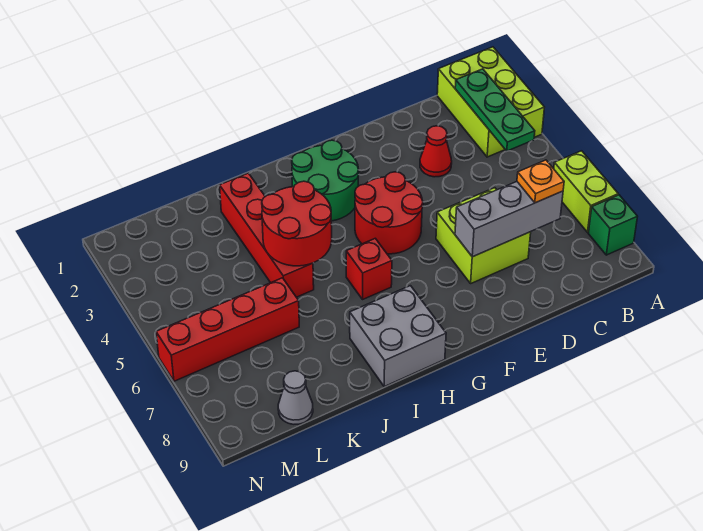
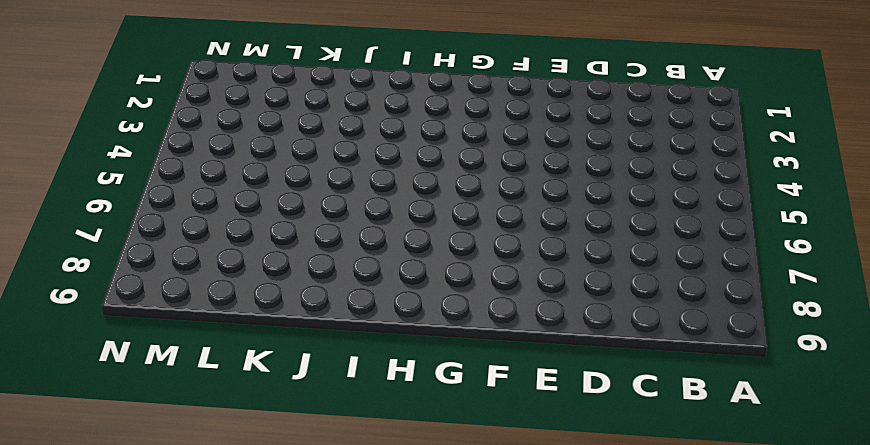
none -> lime 2x3 brick [437,47,544,157]
none -> lime 1x2 brick [554,151,618,232]
none -> green 1x1 brick [588,195,638,255]

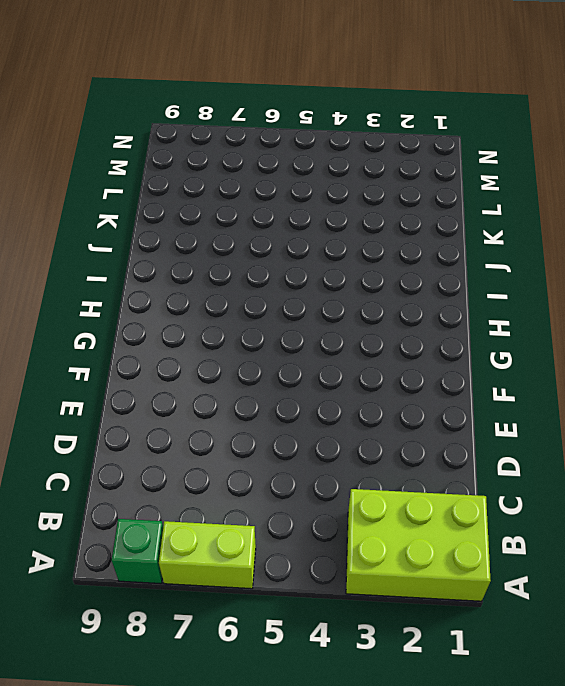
none -> red 1x1 cone [420,126,452,177]
none -> lime 2x2 brick [436,188,531,283]
none -> red 2x2 round brick [355,172,423,254]

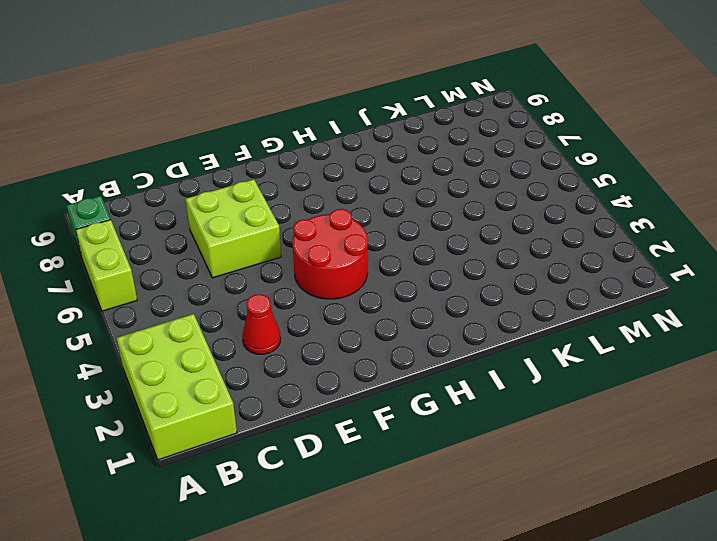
none -> green 2x2 round brick [292,140,359,221]
none -> red 1x1 brick [346,238,392,299]
none -> grey 2x2 brick [350,286,446,386]

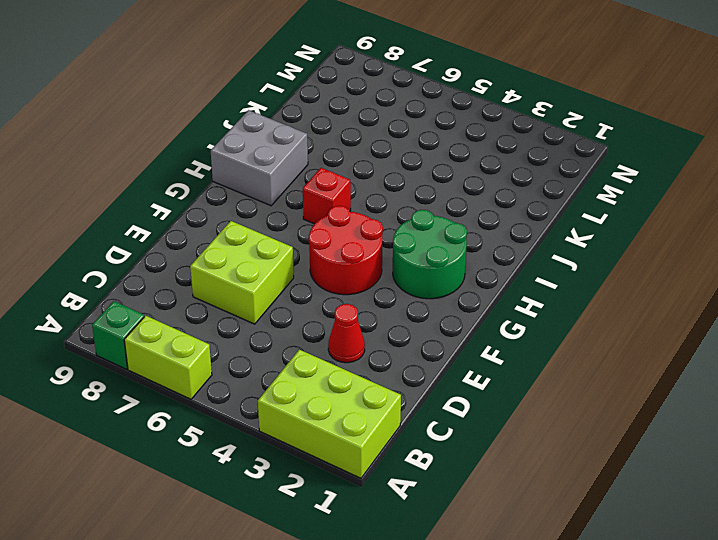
none -> red 1x4 brick [220,173,314,297]
none -> red 1x4 brick [156,278,299,381]
none -> grey 1x1 cone [278,371,313,424]

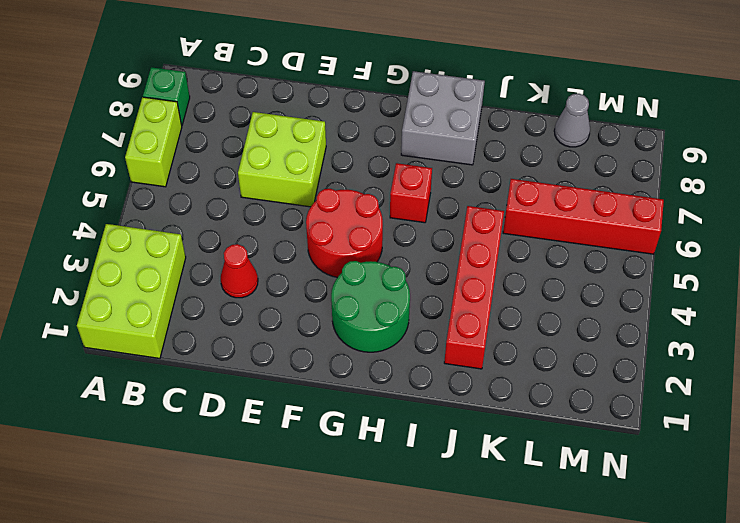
none -> green 1x3 plate [455,69,535,151]
none -> grey 1x3 brick [455,182,563,257]
none -> red 2x2 round brick [262,181,332,266]

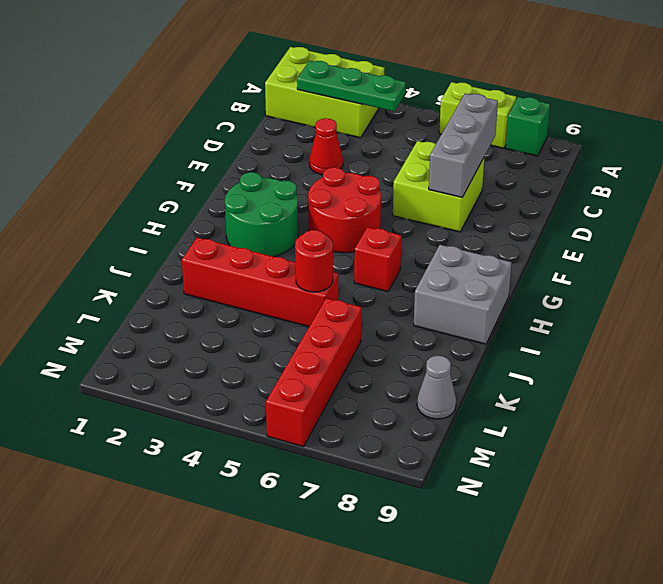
red 1x1 round brick [295,230,333,292] -> red 2x2 round brick [262,181,332,266]
none -> orange 1x1 plate [517,160,564,203]

